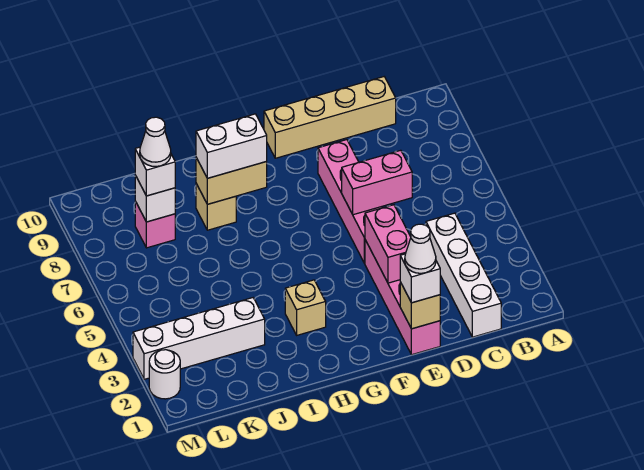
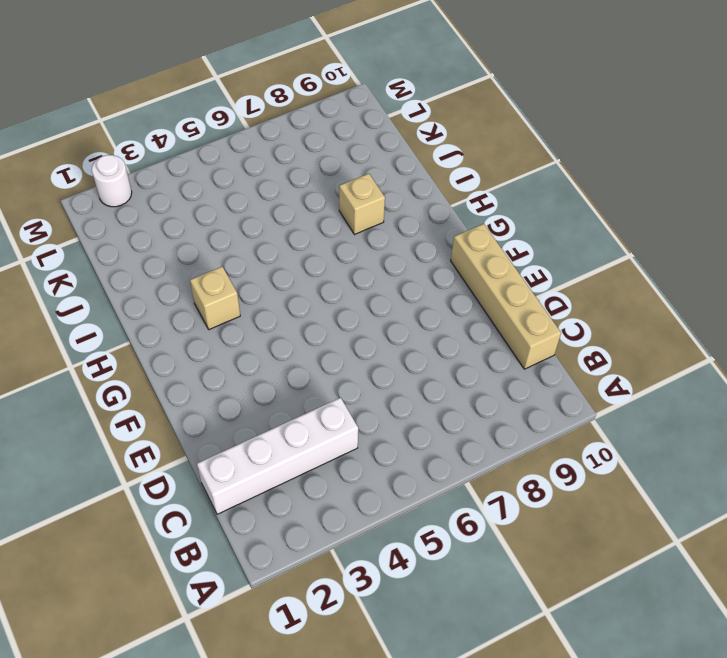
none -> pink 1x4 brick [365,240,440,355]
none -> pink 1x4 brick [318,140,382,263]
none -> white 1x4 brick [133,298,265,379]

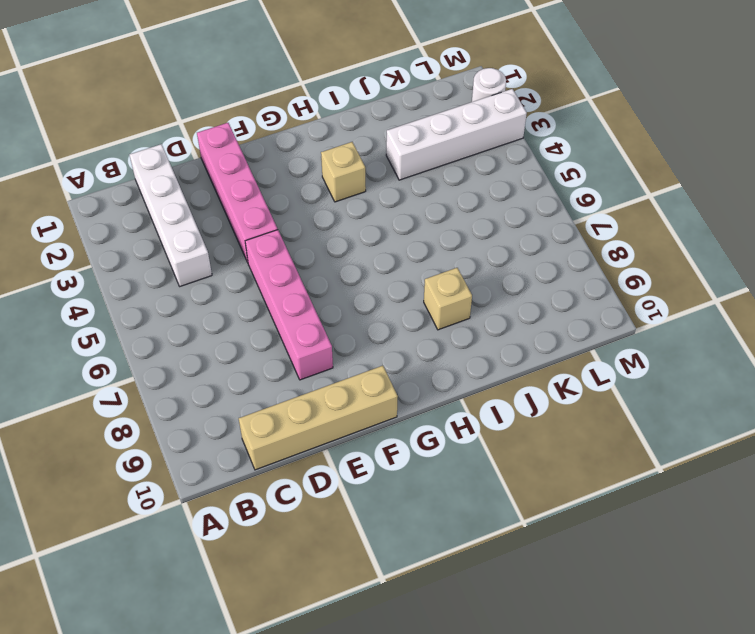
none -> pink 1x1 brick [135,201,175,248]
none -> pink 1x2 brick [342,150,412,215]
none -> tan 1x1 brick [400,282,440,329]

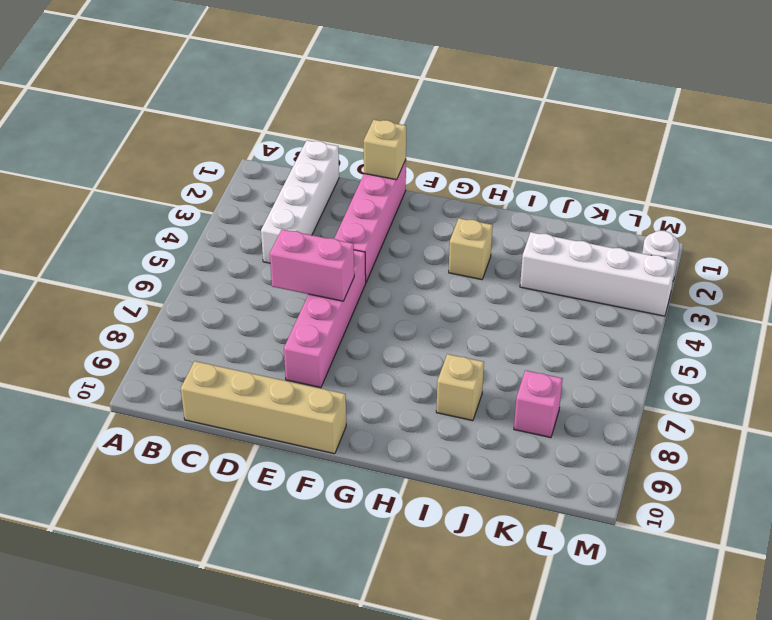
none -> pink 1x2 brick [365,205,411,283]
none -> tan 1x2 brick [196,158,267,204]
none -> white 1x1 brick [135,175,175,222]

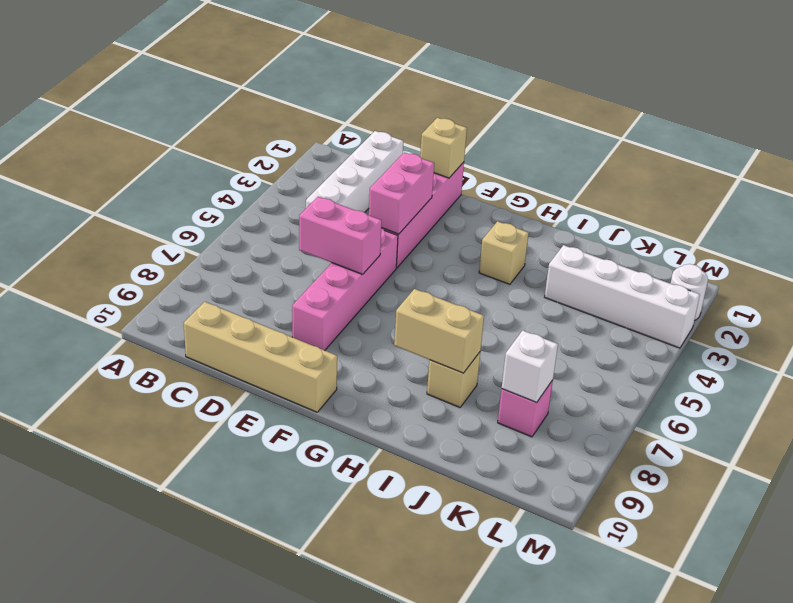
none -> white 1x1 brick [400,254,440,303]
none -> white 1x2 brick [196,114,267,178]
none -> white 1x1 brick [135,147,175,196]

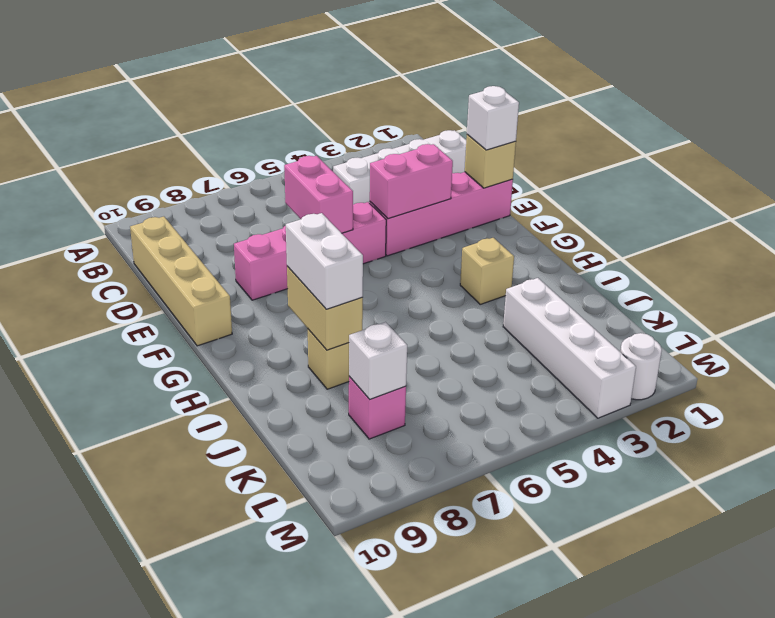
none -> white 1x1 brick [135,147,175,196]
none -> white 1x1 cone [405,224,436,273]
none -> white 1x1 cone [140,117,171,166]

